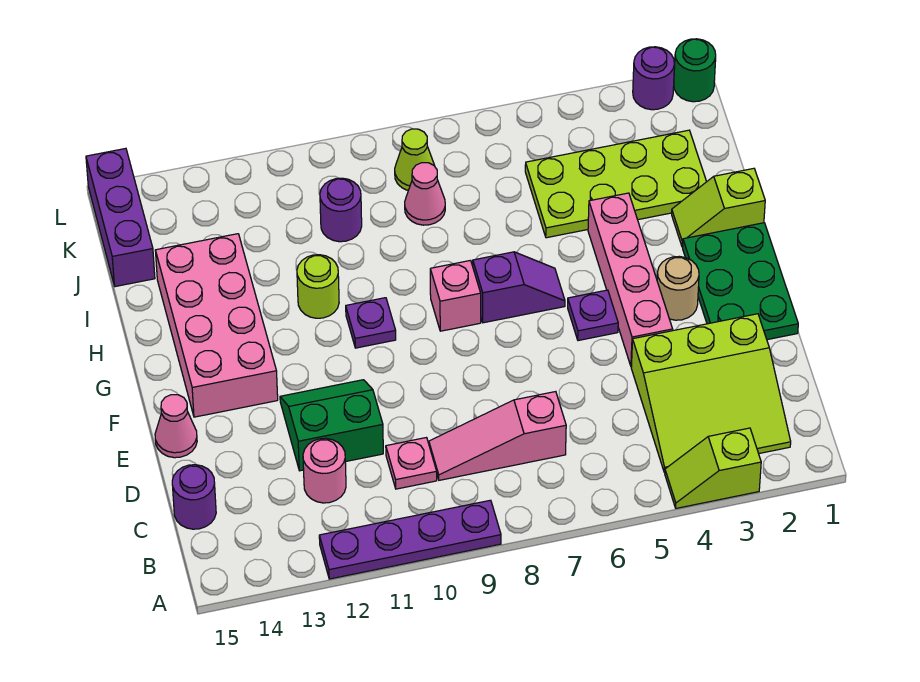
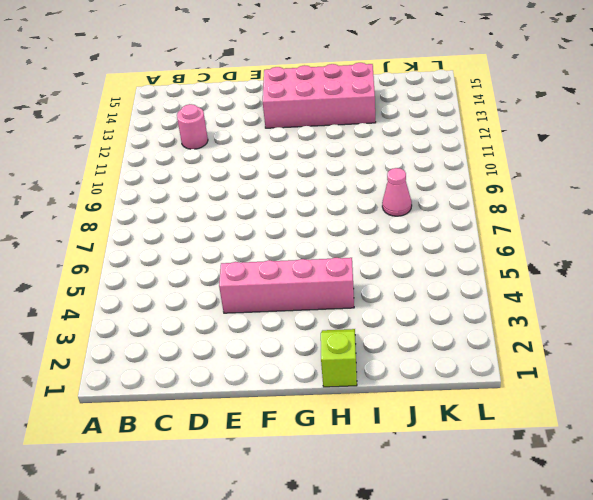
none -> lime 1x2 slope [665,428,761,508]
none -> purple 1x4 plate [319,500,501,579]
none -> lime 3x3 slope [631,314,791,473]

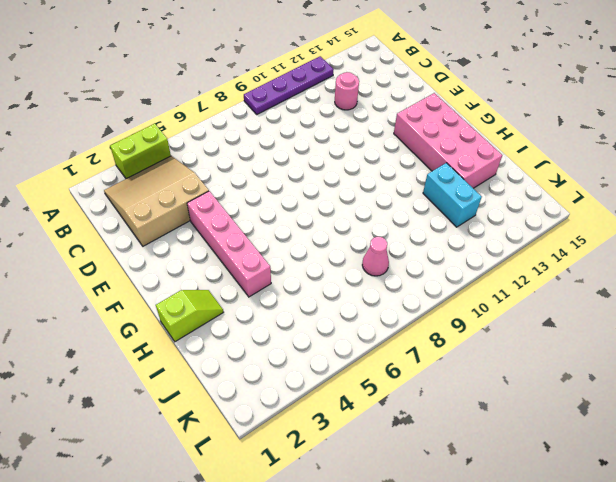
lime 1x2 brick [110,124,171,179] -> lime 1x2 slope [665,428,761,508]
tan 3x3 slope [104,156,209,246] -> lime 3x3 slope [631,314,791,473]
cyan 1x2 brick [423,163,482,227] -> none
none -> pink 1x3 slope [429,392,566,480]
none -> pink 1x1 plate [386,438,437,489]
none -> purple 1x1 round brick [172,465,216,529]

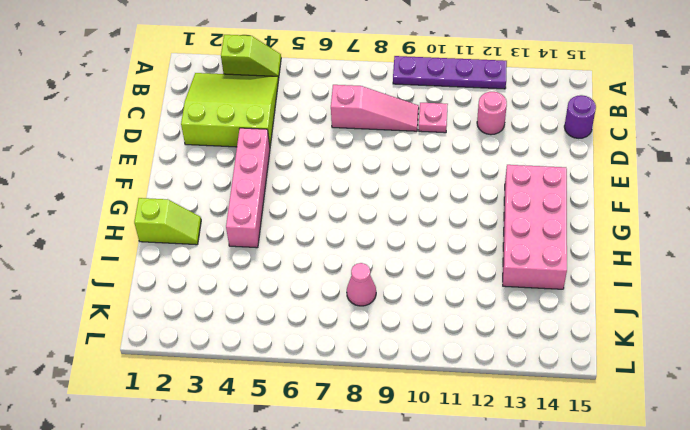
none -> green 2x2 slope [280,380,383,471]
none -> green 2x3 plate [683,223,798,340]
none -> pink 1x1 cone [155,395,197,458]

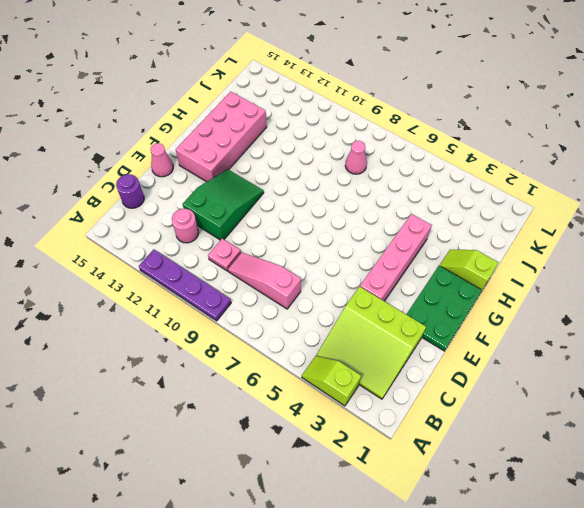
green 2x3 slope [183,169,264,240] -> green 2x2 slope [280,380,383,471]
none -> tan 1x1 round brick [657,256,699,320]
none -> purple 1x1 plate [568,290,618,341]
none -> purple 1x2 slope [473,252,565,323]

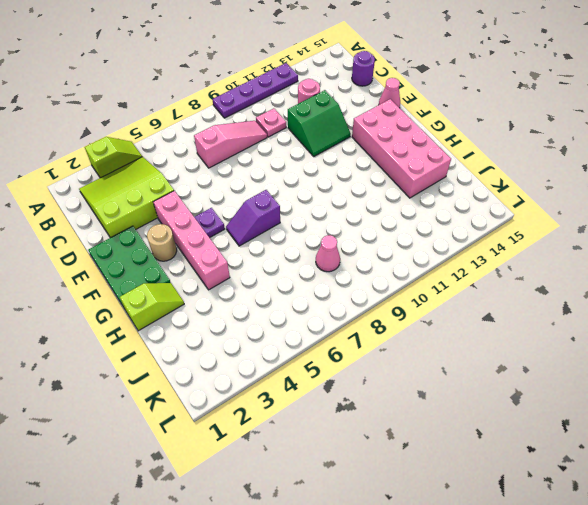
none -> pink 1x1 brick [430,260,481,331]
none -> purple 1x1 plate [346,298,396,348]
none -> lime 1x1 round brick [297,255,339,318]

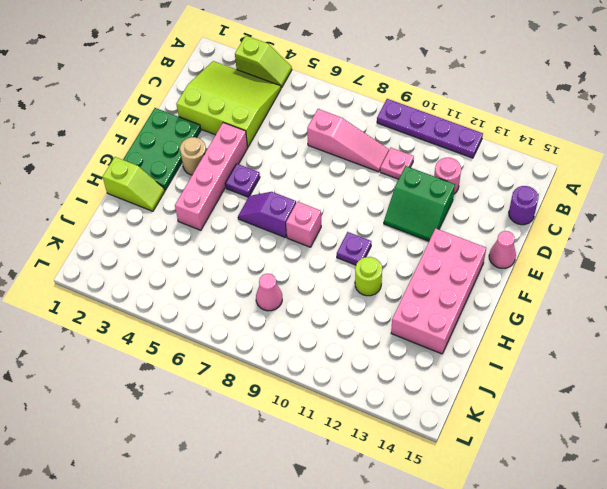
none -> lime 2x4 plate [525,130,706,238]
none -> purple 1x1 round brick [320,178,362,242]
none -> purple 1x3 brick [86,148,155,287]

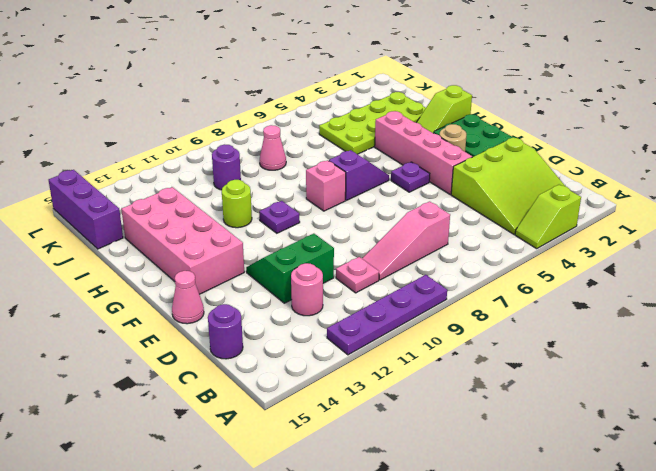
none -> lime 1x1 cone [395,129,435,190]
none -> green 1x1 round brick [674,39,716,102]
none -> purple 1x1 round brick [633,47,674,110]

